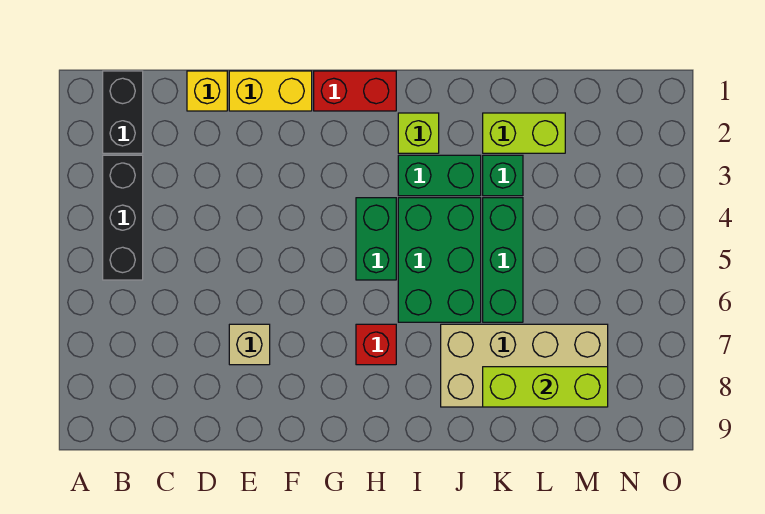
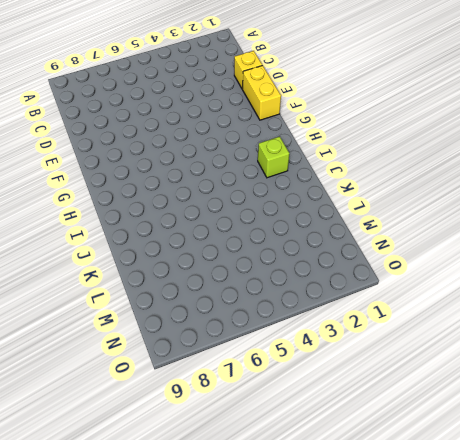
none -> black 1x2 brick [103,71,143,153]
none -> black 1x3 brick [103,155,143,280]
none -> tan 1x1 brick [229,324,270,365]

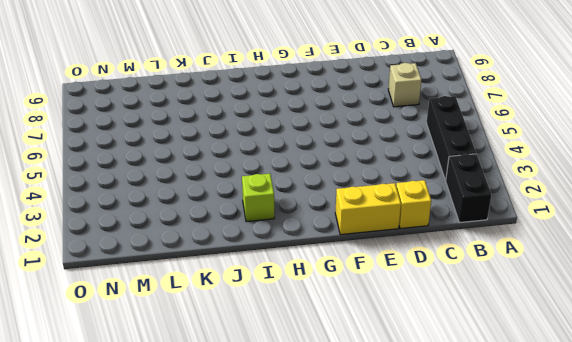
tan 1x1 brick [388,63,421,107] -> tan 1x1 brick moved to [229,324,270,365]
none -> red 1x2 brick [314,71,396,111]
none -> green 1x2 brick [356,198,396,280]
none -> red 1x1 brick [356,324,396,365]

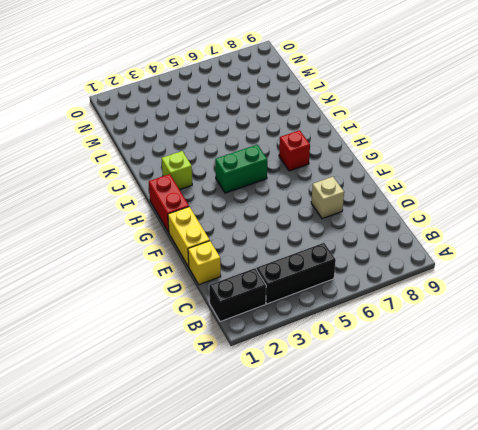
none -> green 1x2 brick [398,155,481,196]
none -> green 2x3 brick [398,198,481,322]
none -> tan 2x4 brick [441,324,608,407]

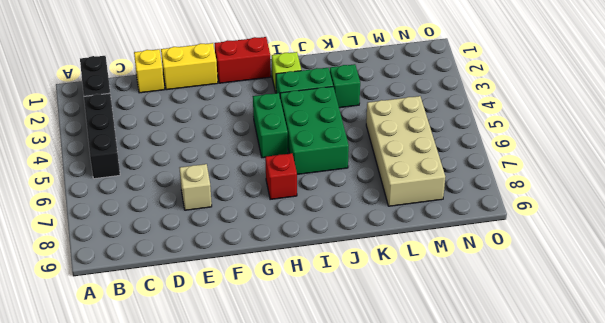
tan 2x4 brick [366,96,445,206] -> tan 2x4 brick turned to [441,324,608,407]
none -> lime 1x2 brick [483,113,565,153]
none -> green 1x3 brick [483,198,523,322]
none -> lime 1x3 brick [483,367,608,407]

